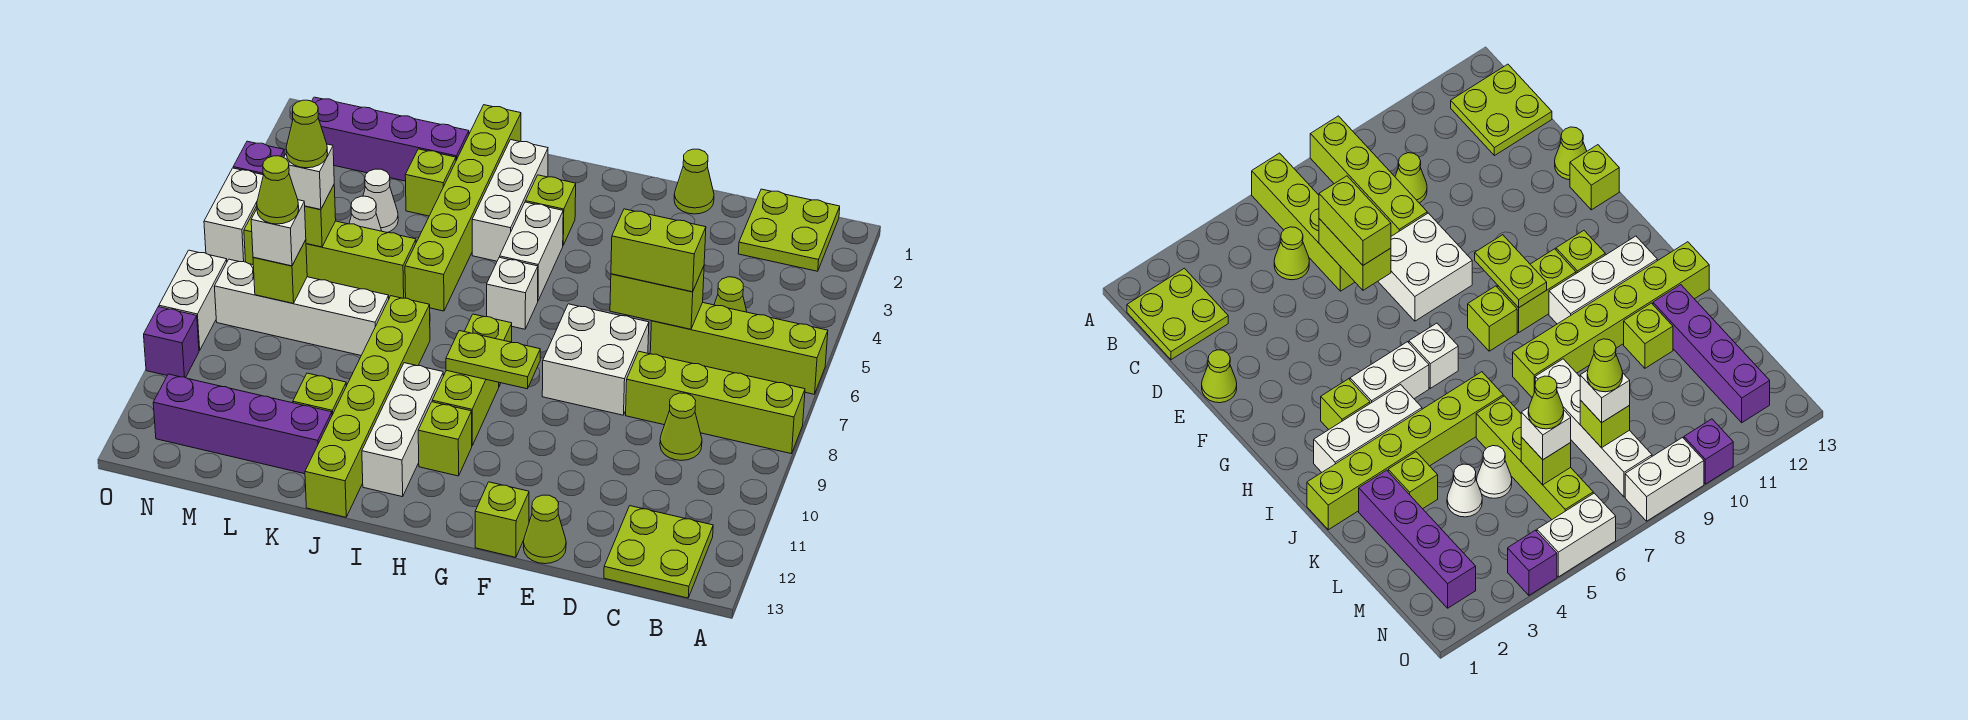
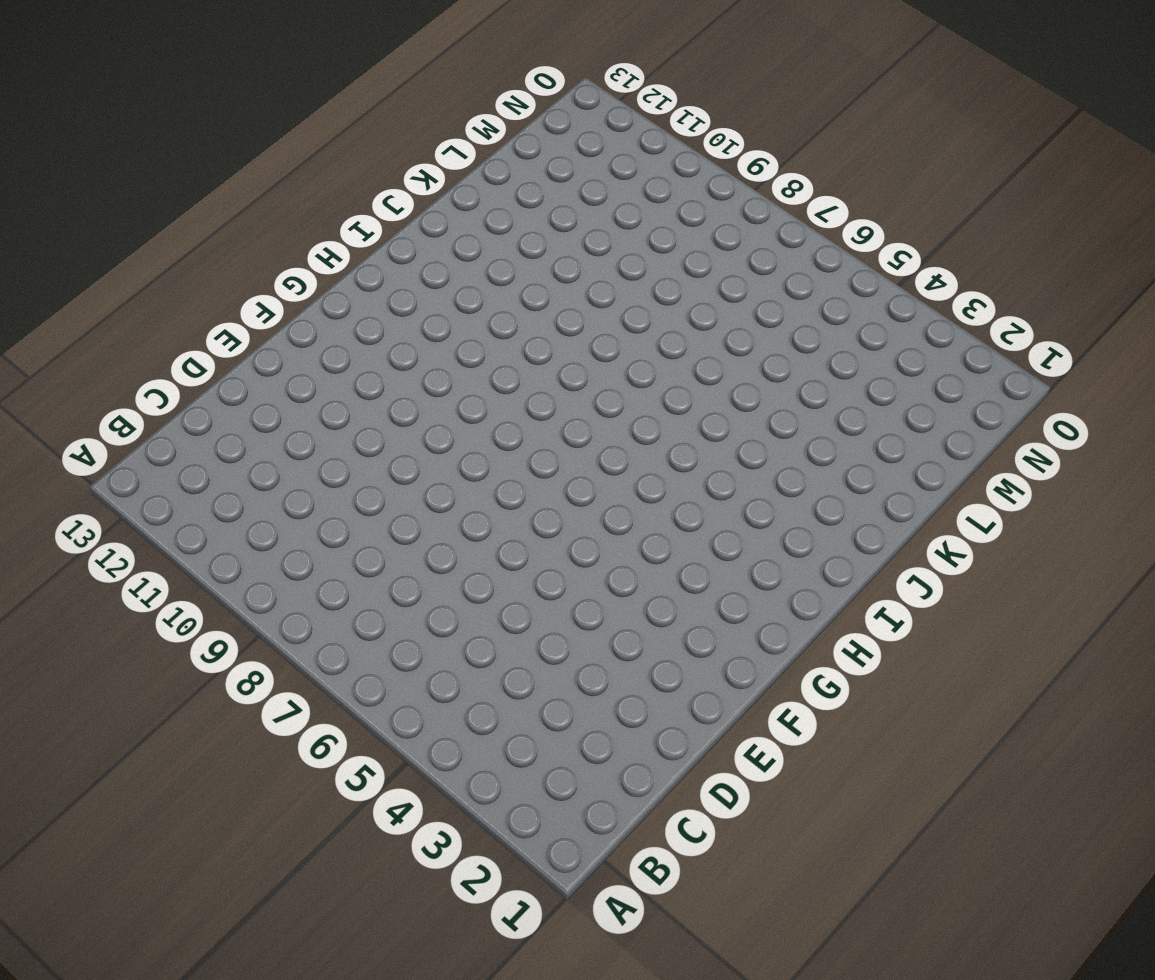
none -> lime 1x4 brick [650,303,828,394]
none -> lime 1x4 brick [626,352,805,454]
none -> lime 2x2 plate [738,189,840,271]
none -> lime 2x2 plate [604,506,713,598]

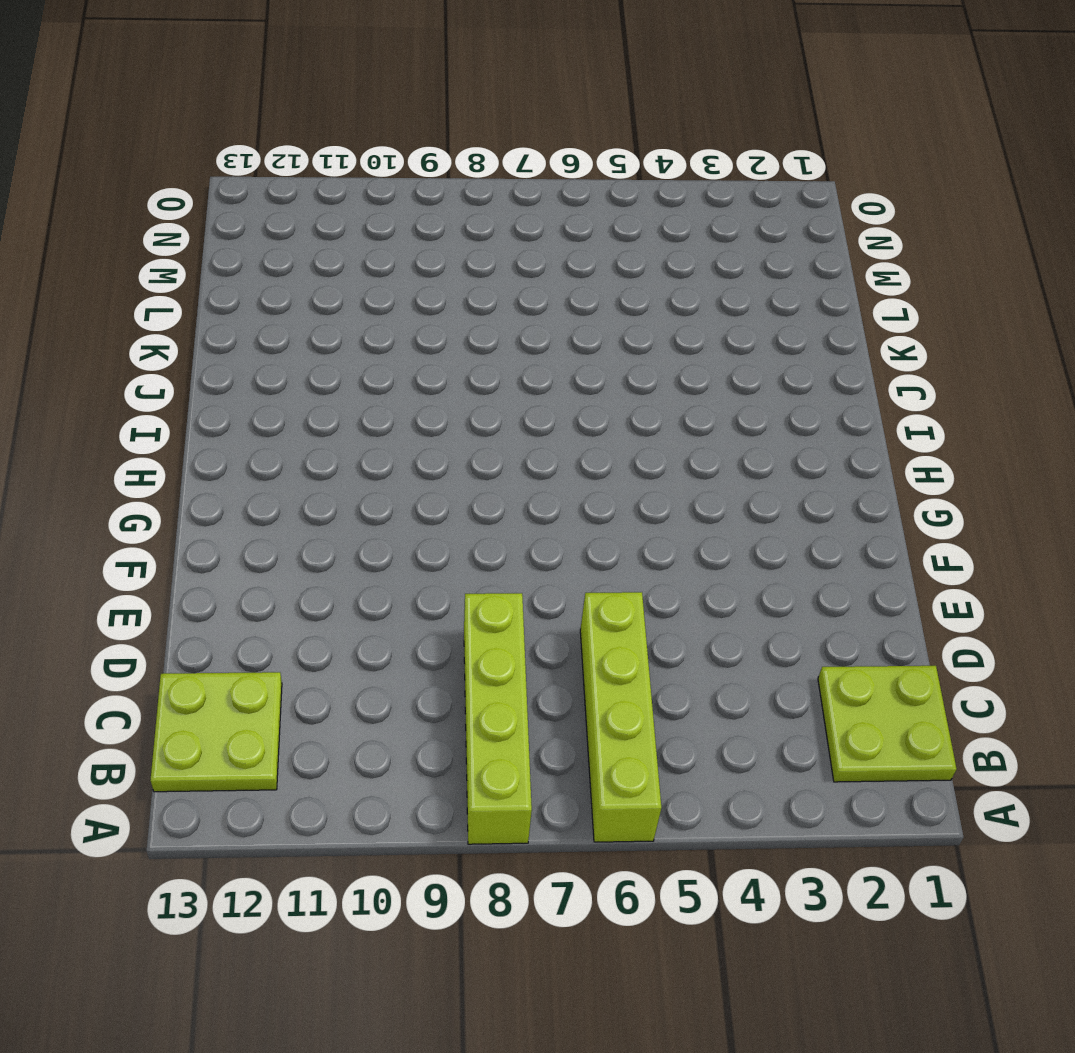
none -> lime 1x1 cone [714,277,747,312]
none -> lime 1x1 cone [660,393,702,461]
none -> lime 1x1 cone [674,149,714,214]
none -> white 2x2 brick [542,304,649,415]

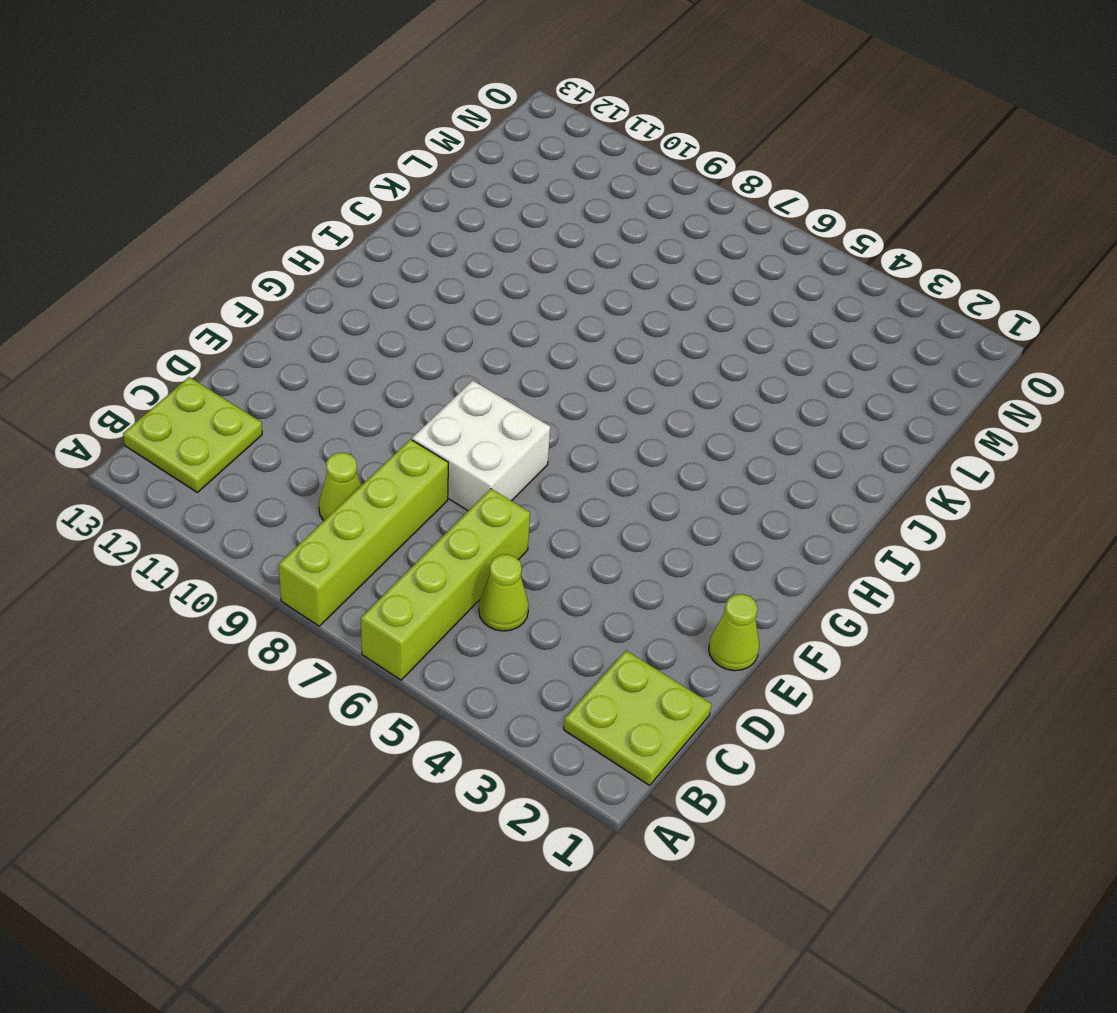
none -> lime 1x1 cone [523,495,566,564]
none -> lime 1x1 brick [475,482,529,557]
none -> lime 1x1 brick [525,175,576,245]
none -> white 1x2 brick [500,202,563,300]

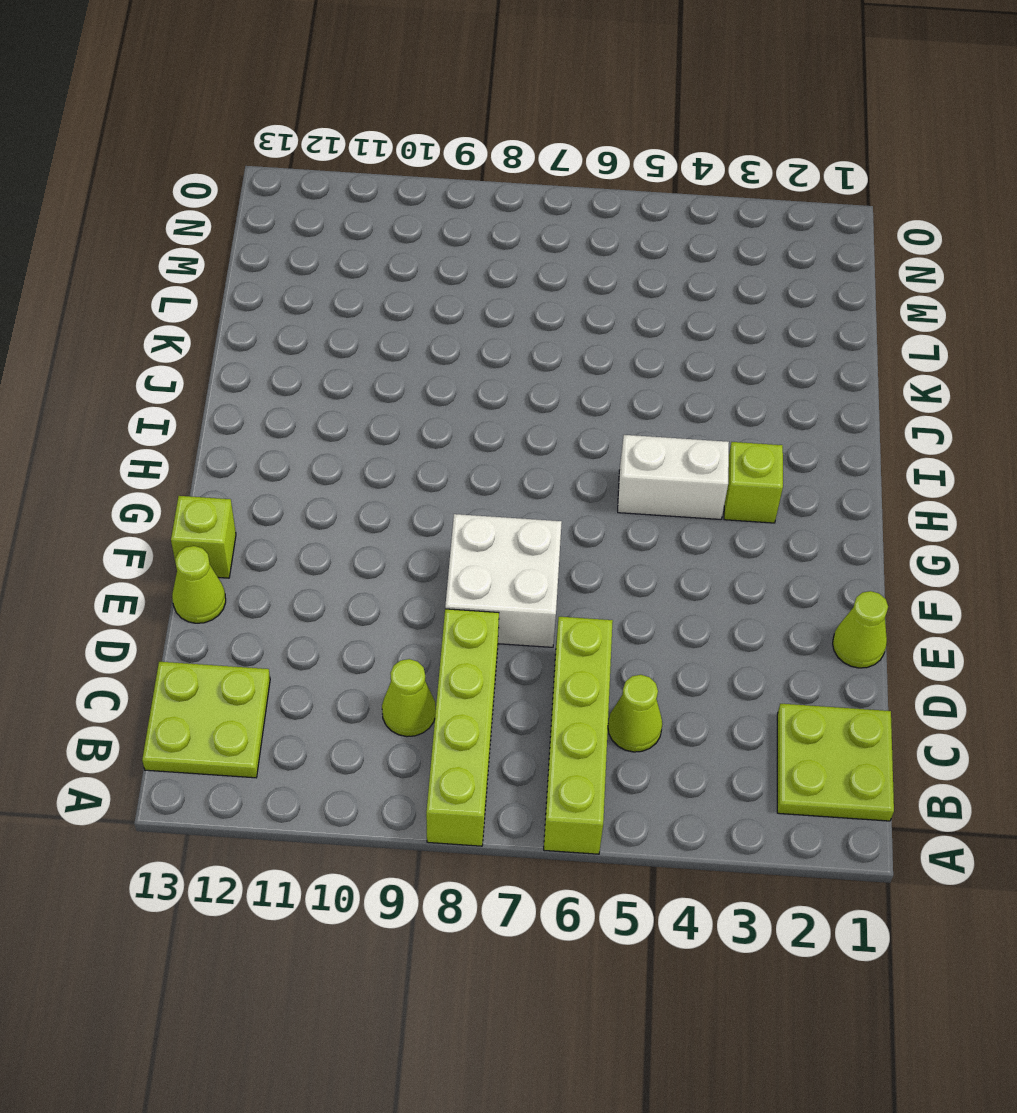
none -> white 1x1 brick [487,257,538,329]
none -> lime 1x1 brick [464,314,512,386]
none -> lime 1x2 brick [432,370,499,445]
none -> lime 1x1 brick [418,402,472,476]

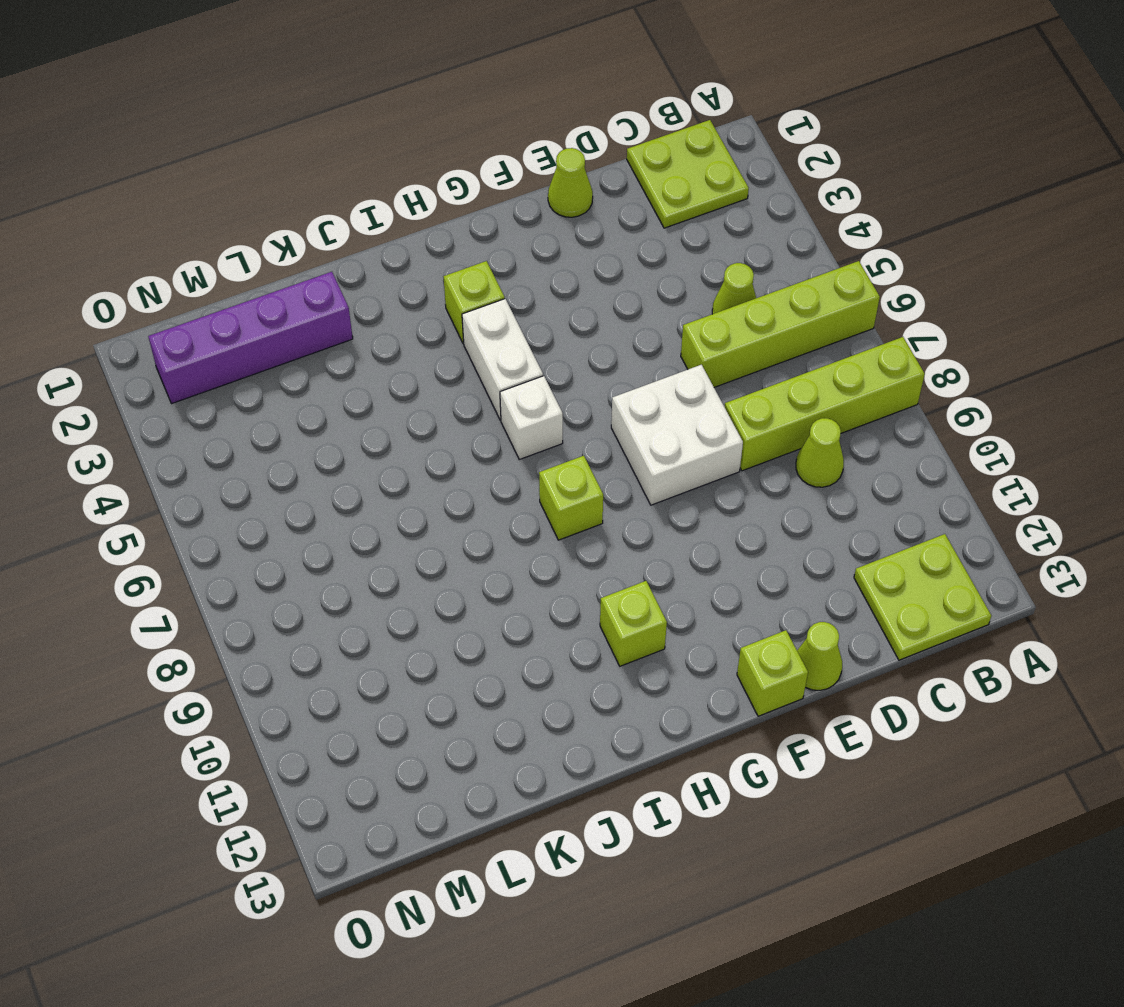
none -> lime 1x2 brick [432,370,499,445]
none -> white 1x3 brick [472,140,548,261]
none -> white 1x3 brick [362,363,443,497]
none -> lime 1x6 brick [405,105,521,311]

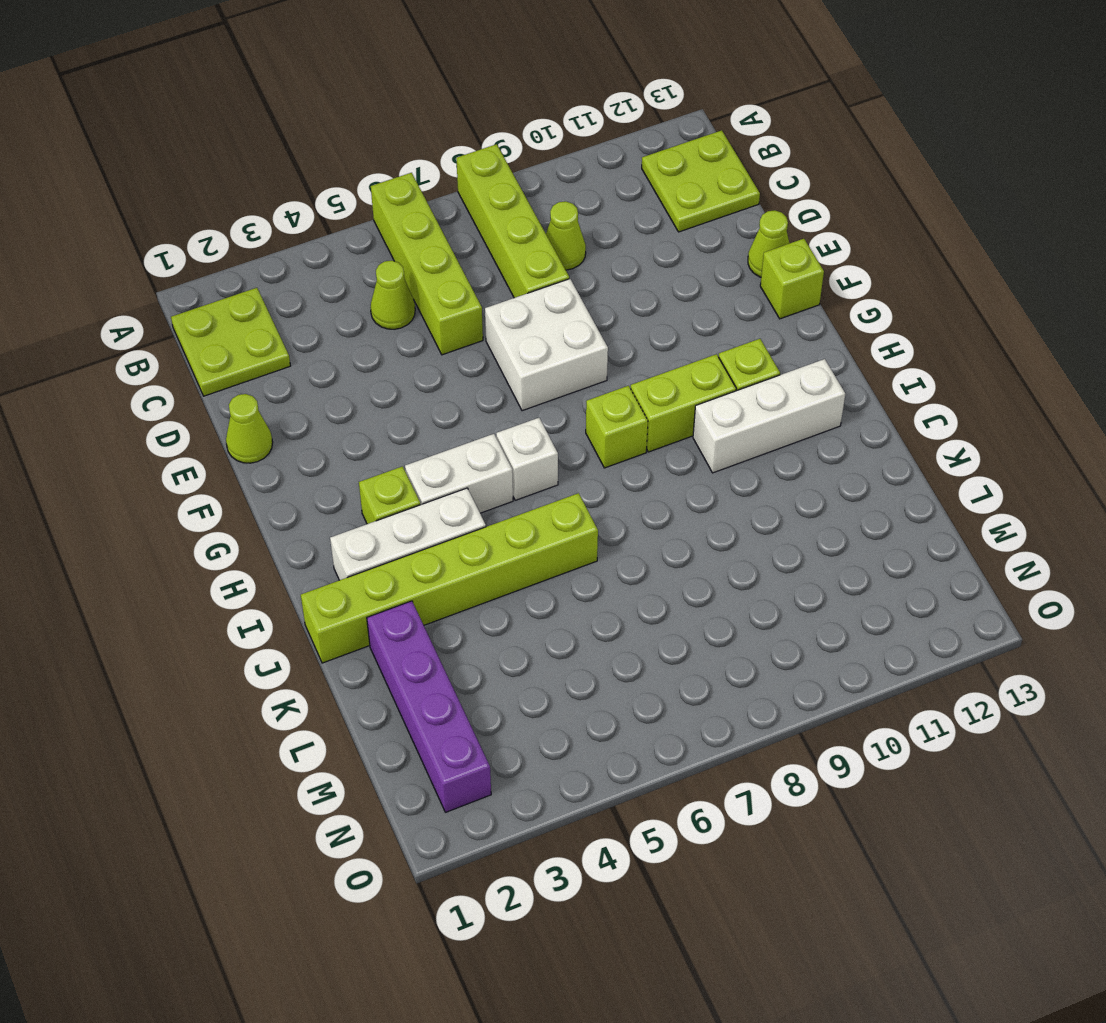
none -> lime 1x6 brick [305,296,430,517]
none -> lime 1x1 brick [405,149,456,216]
none -> lime 1x4 brick [244,206,416,298]
none -> white 1x4 brick [214,259,389,355]

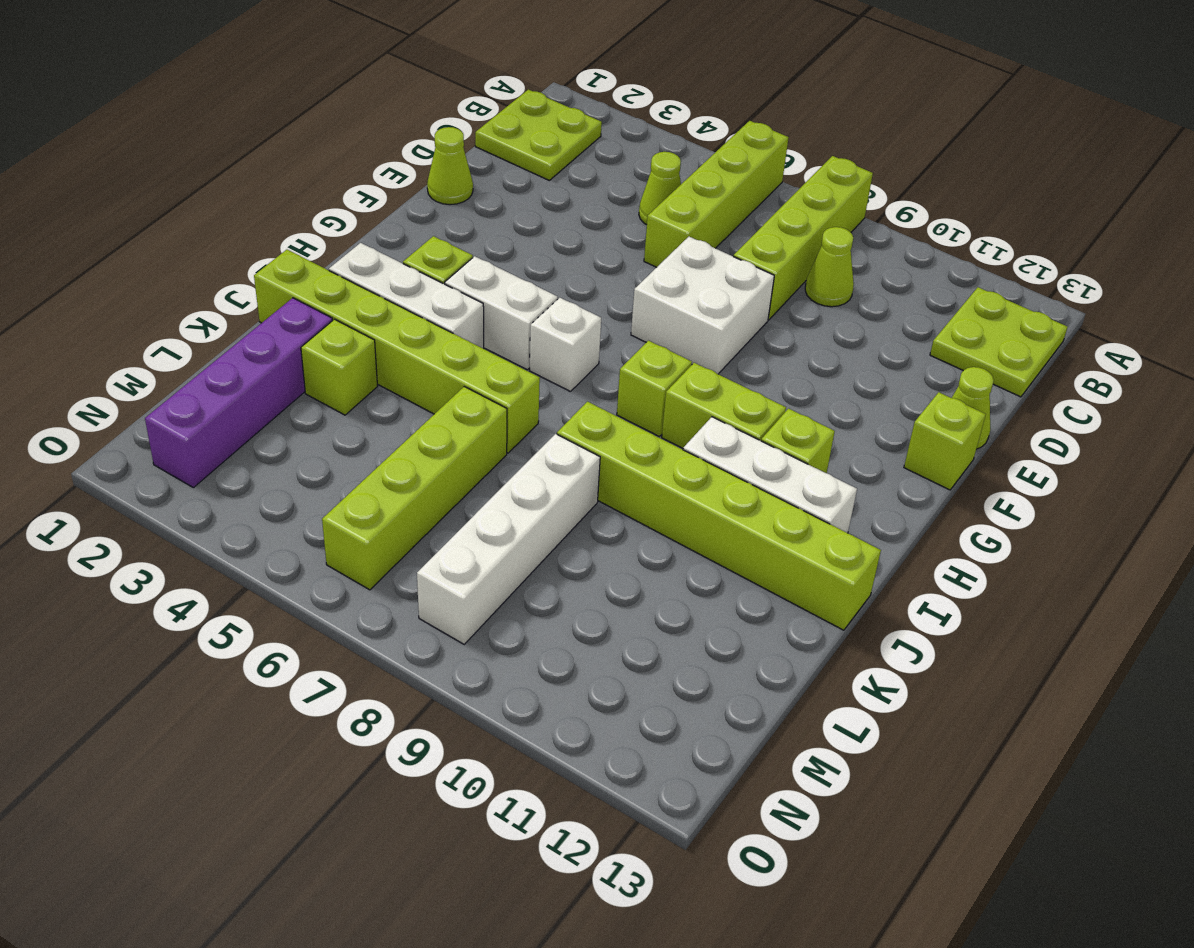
none -> lime 1x1 brick [293,373,346,415]
none -> purple 1x4 brick [153,374,332,474]
none -> white 1x1 cone [363,169,398,233]
none -> white 1x1 cone [349,196,382,231]

